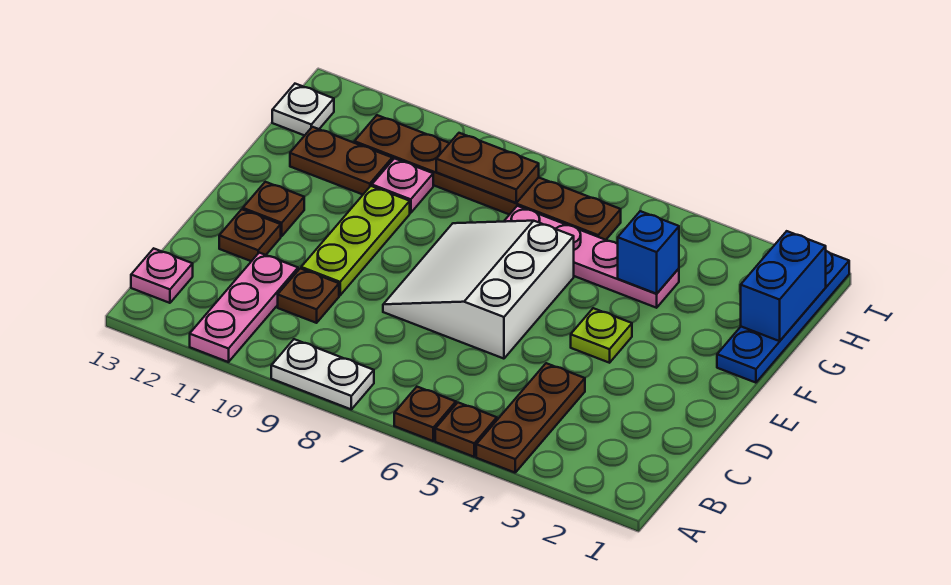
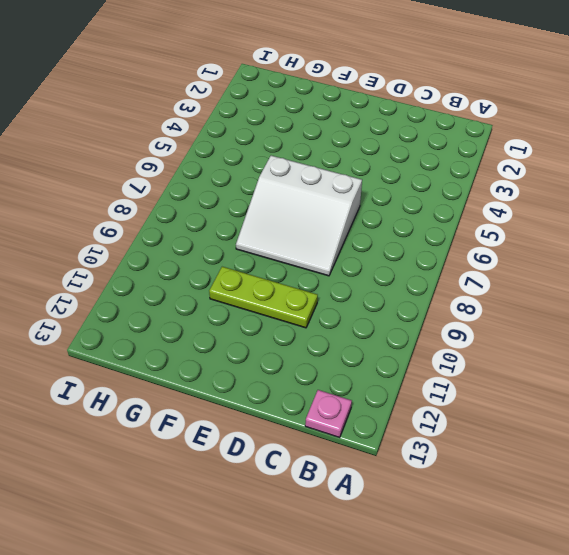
none -> brown 1x3 plate [476,363,585,473]
none -> brown 1x1 plate [435,403,497,457]
none -> brown 1x1 plate [394,387,456,441]

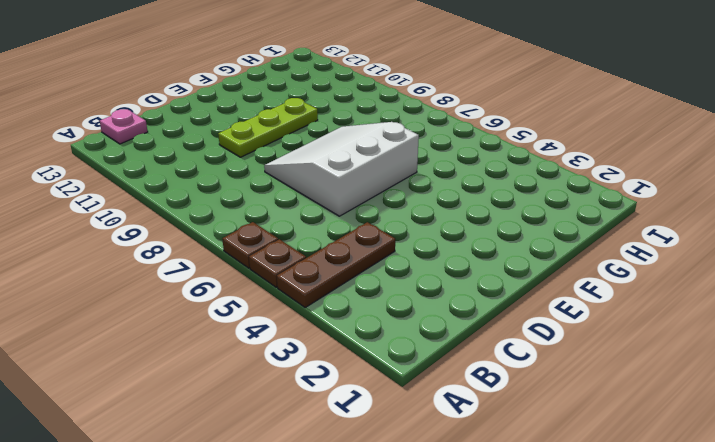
none -> white 1x2 plate [271,339,374,409]
none -> pink 1x3 plate [190,253,298,362]
none -> brown 1x1 plate [278,268,339,323]

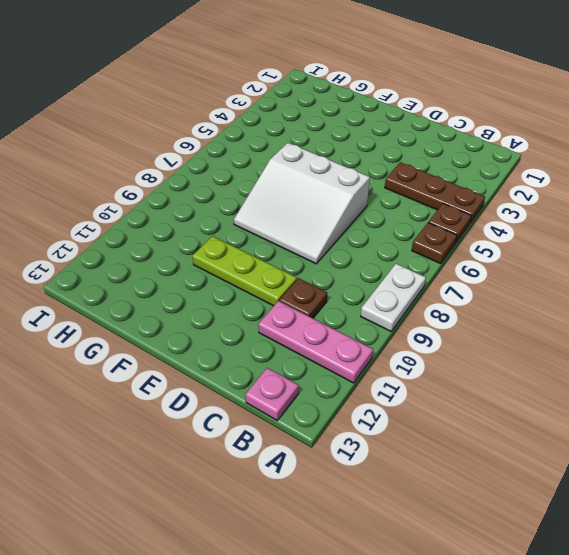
none -> brown 1x1 plate [219,209,281,261]
none -> lime 1x1 plate [571,308,632,363]
none -> brown 1x1 plate [243,182,304,236]

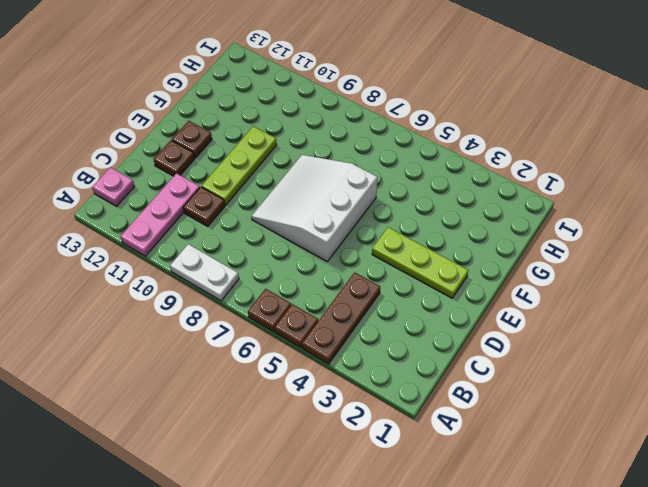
lime 1x3 plate [372,227,468,298] -> lime 1x1 plate [571,308,632,363]
none -> blue 1x4 plate [717,251,849,383]
none -> pink 1x4 plate [504,206,679,308]
none -> pink 1x1 plate [372,158,433,213]

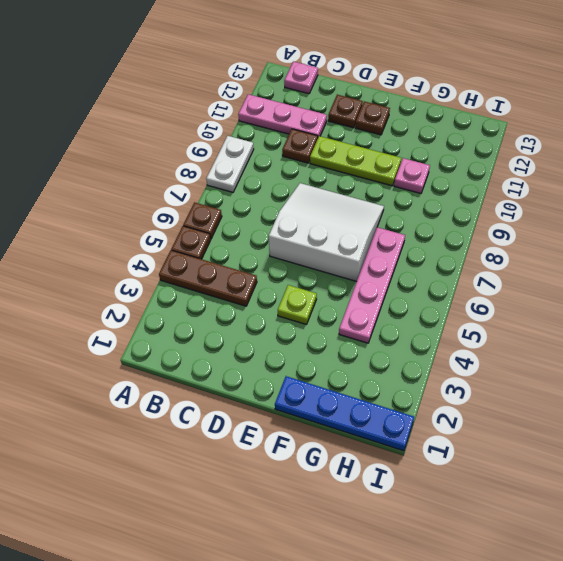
none -> brown 1x2 plate [290,127,392,194]
none -> brown 1x6 plate [354,115,621,240]
none -> white 1x1 plate [272,84,334,136]

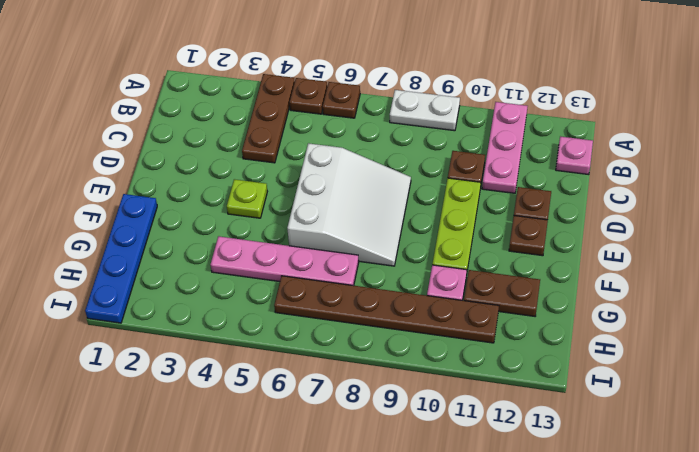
none -> white 1x1 plate [272,84,334,136]
none -> blue 1x2 brick [741,231,826,341]
none -> blue 1x1 brick [618,211,679,294]

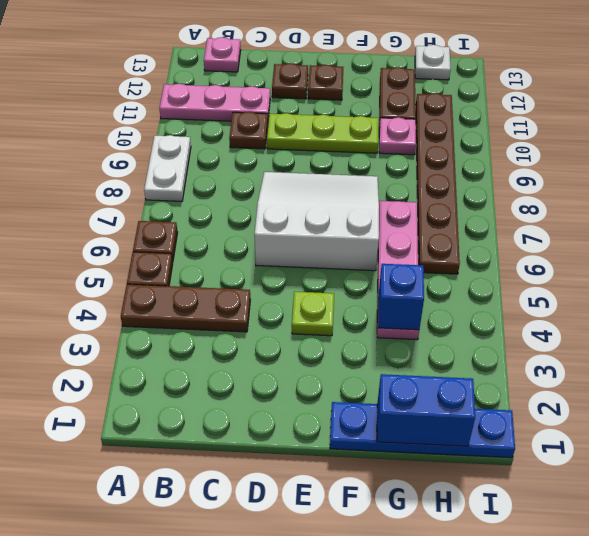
none -> brown 1x2 plate [436,133,539,203]

